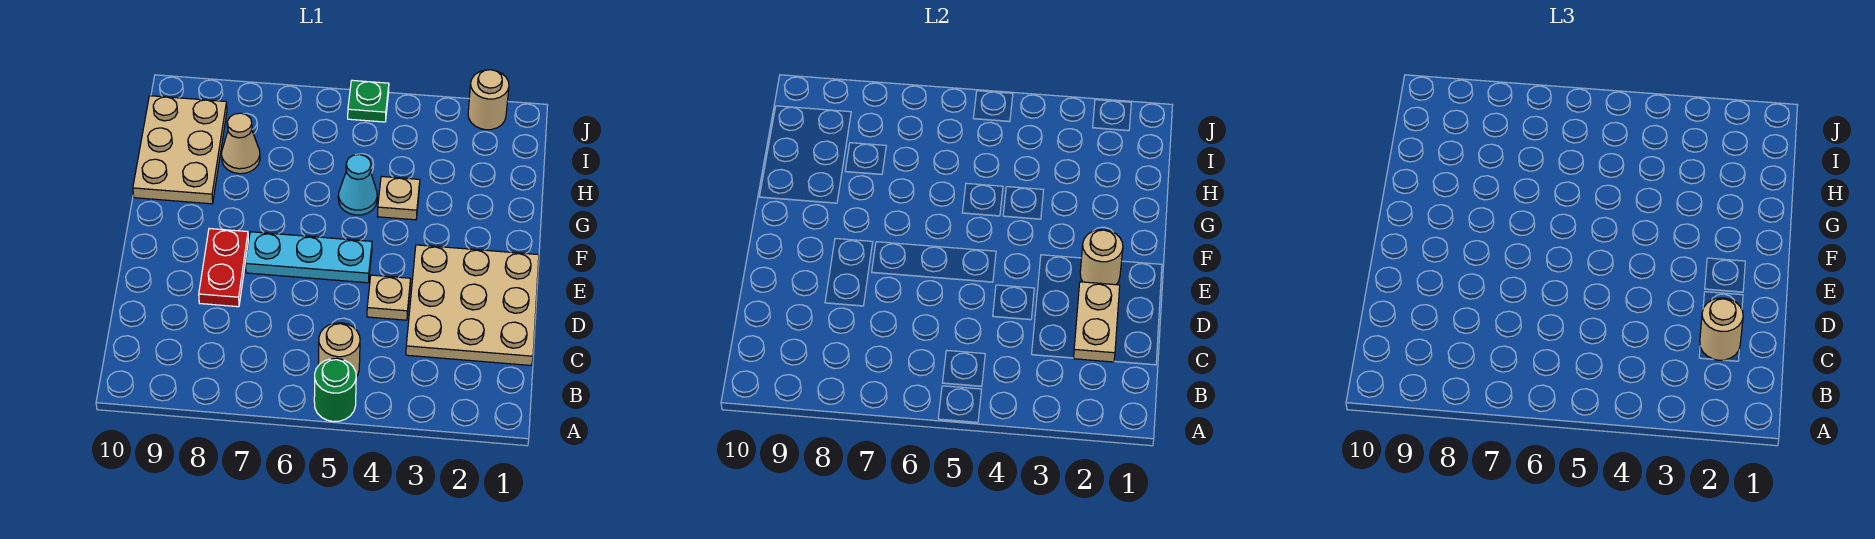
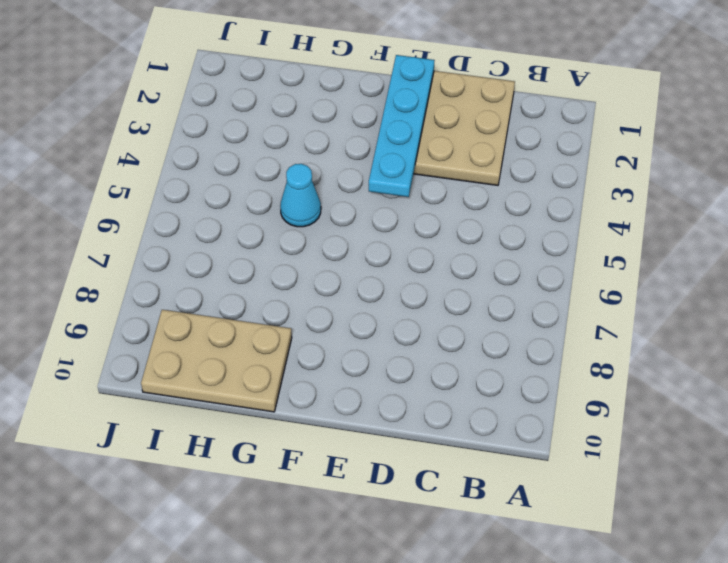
cyan 1x4 plate [369,55,435,197] -> tan 1x1 round brick [1080,230,1123,285]
none -> green 1x1 round brick [314,358,356,422]
none -> tan 1x1 round brick [319,323,360,377]
none -> tan 1x1 plate [367,275,411,320]

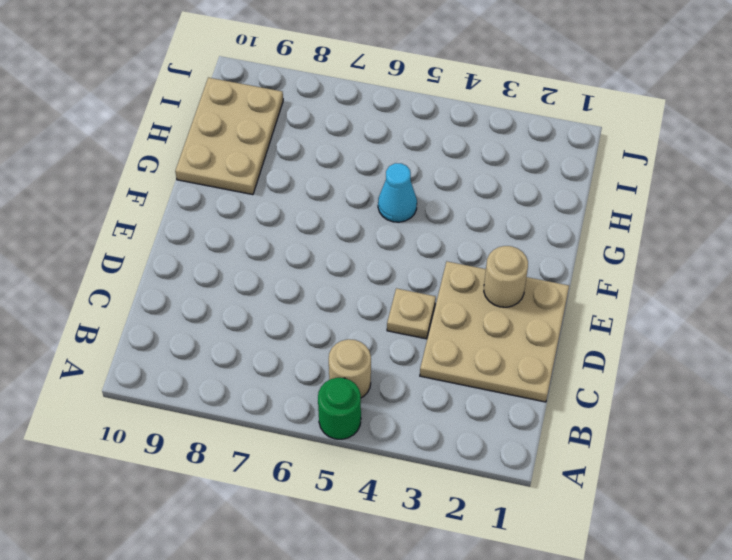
none -> red 1x2 plate [199,229,248,307]
none -> cyan 1x3 plate [246,232,372,283]
none -> tan 1x1 plate [377,176,420,220]

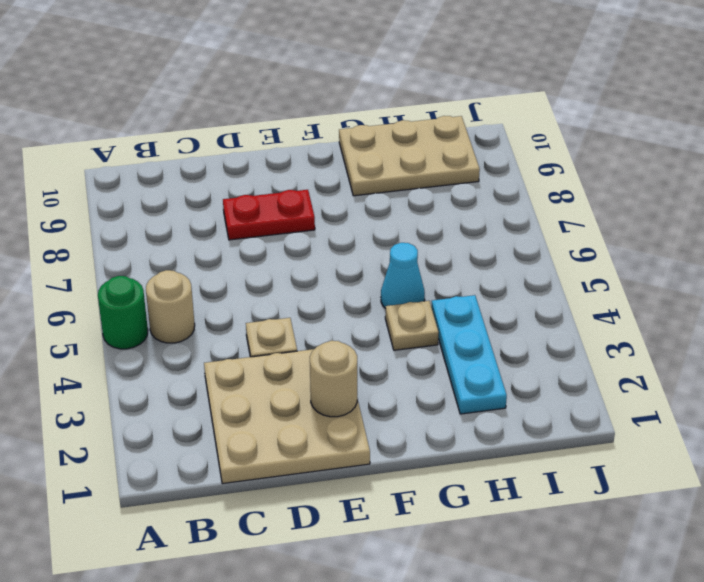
cyan 1x3 plate [431,295,507,414] -> cyan 1x3 plate moved to [246,232,372,283]
none -> tan 1x1 cone [222,113,260,174]
none -> tan 1x1 round brick [468,70,509,130]
none -> green 1x1 plate [348,80,389,122]

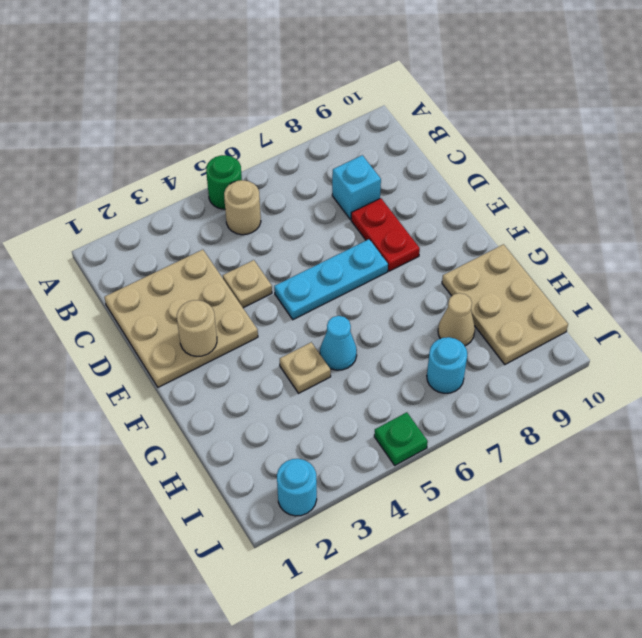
cyan 1x1 brick [332,155,381,219] -> none
cyan 1x1 round brick [427,337,467,393] -> none
cyan 1x1 round brick [277,459,317,516] -> tan 1x1 round brick [468,70,509,130]
none -> tan 1x2 plate [1073,282,1120,362]
none -> tan 1x1 round brick [1700,298,1743,360]

